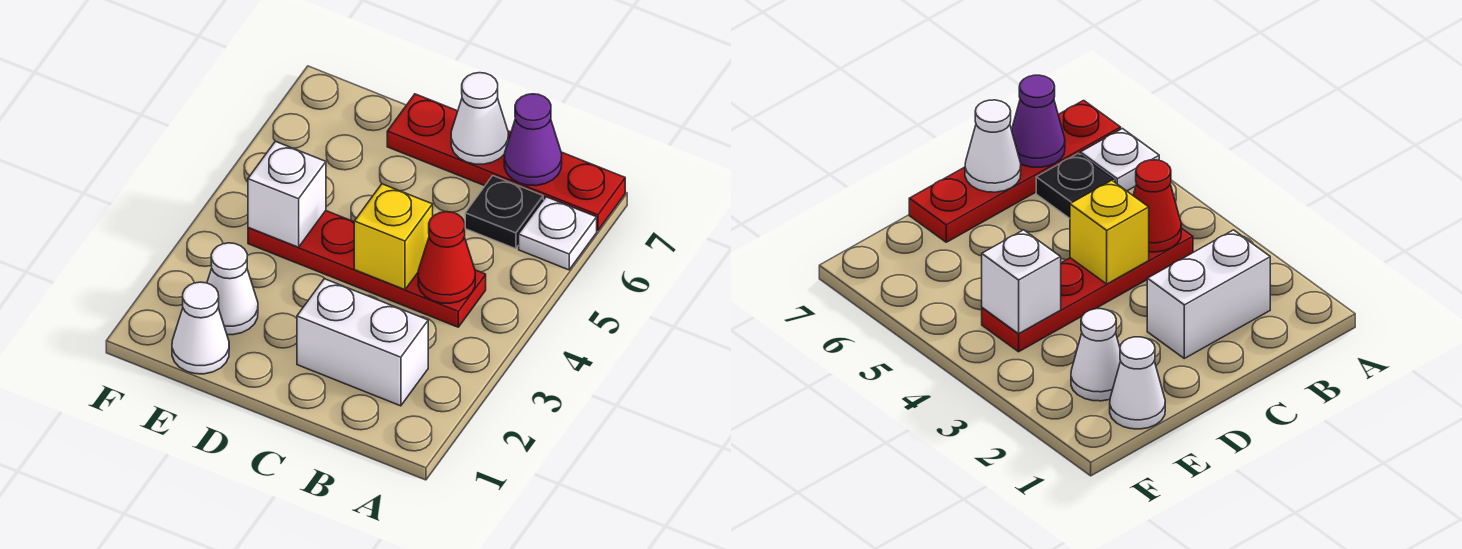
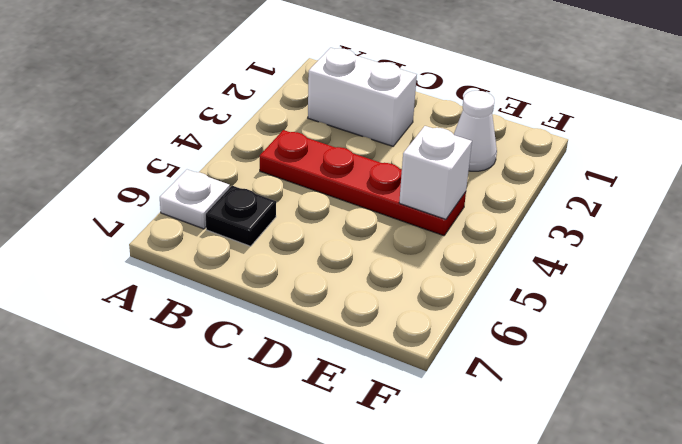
none -> red 1x4 plate [387,94,625,231]
none -> white 1x1 cone [172,282,229,374]
none -> red 1x1 cone [418,212,475,303]

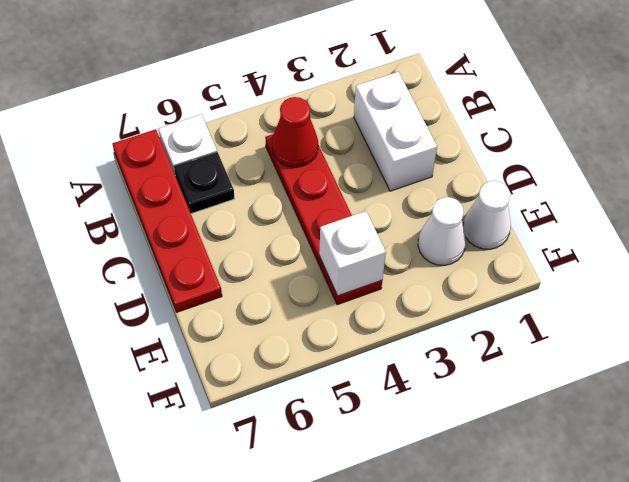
none -> purple 1x1 cone [504,94,562,186]
none -> yellow 1x1 brick [354,184,433,290]
none -> white 1x1 cone [451,73,508,164]

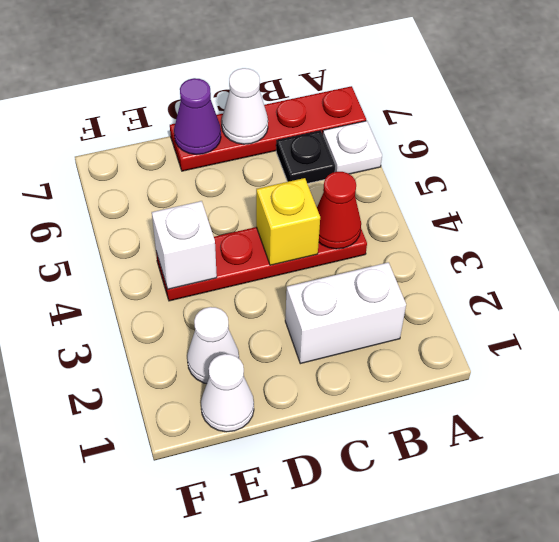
purple 1x1 cone [174,78,221,155] -> purple 1x1 cone moved to [504,94,562,186]

